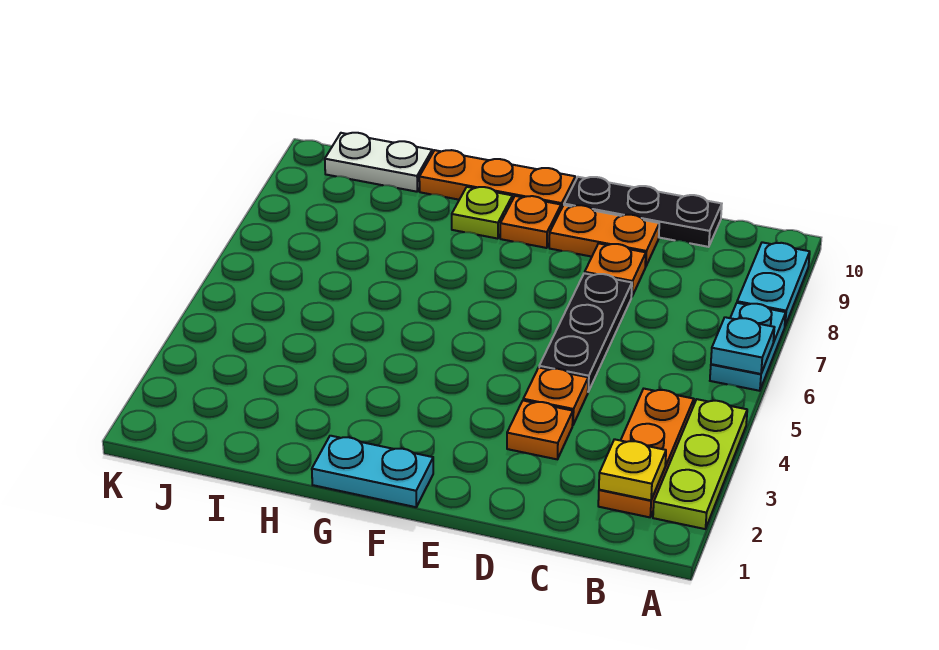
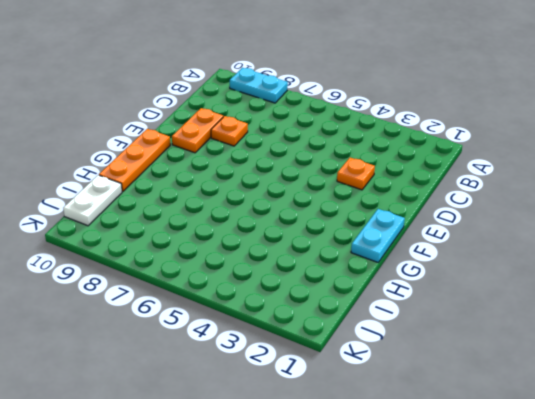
none -> lime 1x3 plate [653,399,747,529]
none -> cyan 1x2 plate [710,303,786,391]
none -> orange 1x3 plate [598,389,694,517]

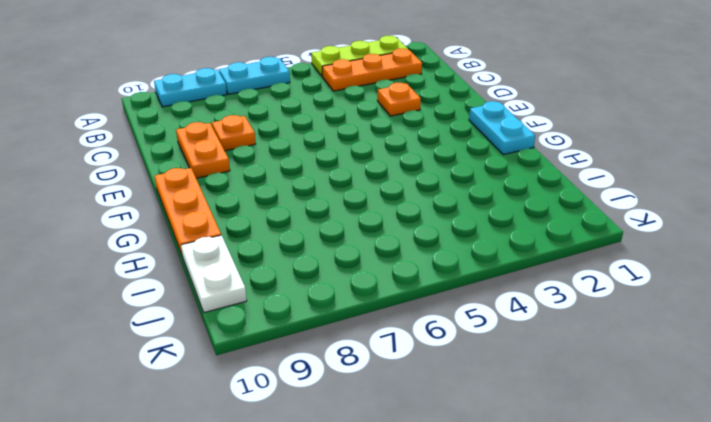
none -> black 1x3 plate [564,177,722,247]
none -> orange 1x1 plate [523,368,588,425]
none -> black 1x3 plate [539,273,632,392]

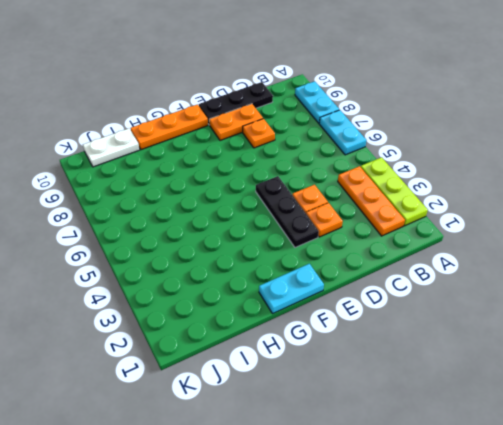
black 1x3 plate [256,176,319,247] -> black 1x3 plate moved to [539,273,632,392]
none -> orange 1x1 plate [500,196,561,248]
none -> lime 1x1 plate [452,187,512,239]
none -> cyan 1x1 plate [711,317,774,374]

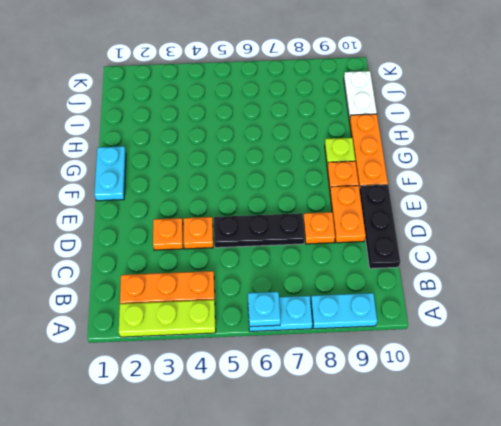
none -> yellow 1x1 plate [599,439,666,500]

